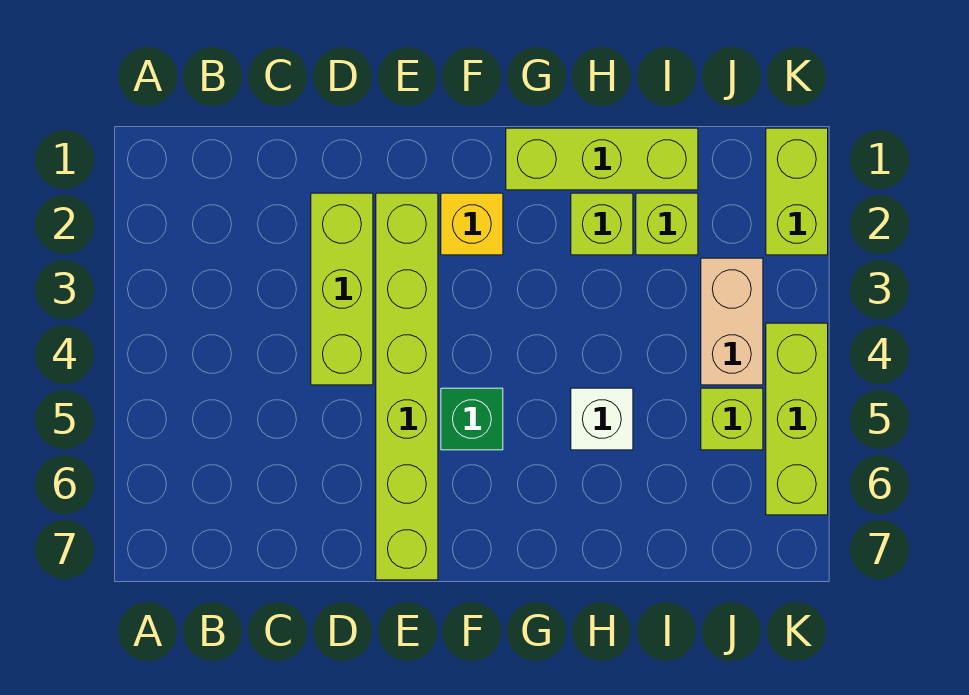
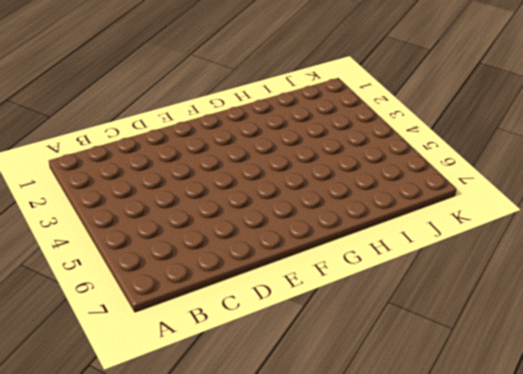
none -> lime 1x3 brick [311,193,373,385]
none -> lime 1x6 brick [376,193,438,580]
none -> yellow 1x1 brick [441,193,503,255]

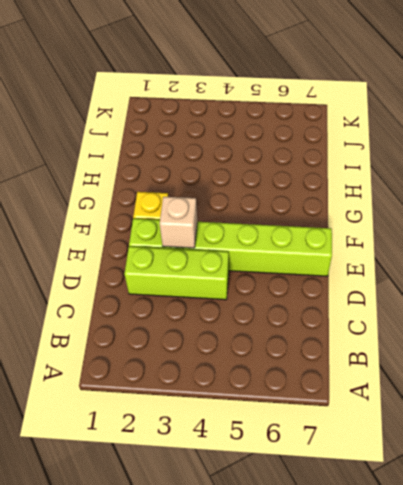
tan 1x1 brick [160,197,197,248] -> none
none -> green 1x1 brick [441,388,503,450]
none -> lime 1x3 brick [506,128,698,190]
none -> lime 1x1 brick [571,193,633,255]

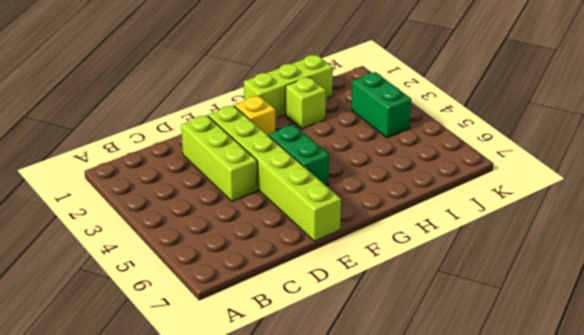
green 1x2 brick [269,125,329,186] -> green 1x1 brick [441,388,503,450]
green 1x2 brick [352,72,411,138] -> tan 1x2 brick [701,258,763,385]
none -> white 1x1 brick [571,388,633,450]
none -> lime 1x1 brick [636,193,698,255]
none -> lime 1x1 brick [701,388,763,450]

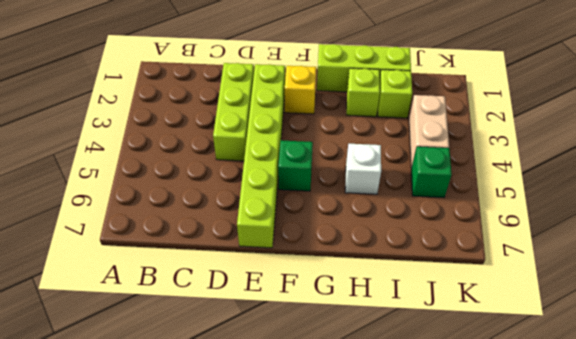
green 1x1 brick [411,147,452,198] -> lime 1x1 brick [701,388,763,450]
none -> lime 1x2 brick [766,128,828,255]
none -> lime 1x3 brick [766,323,828,515]

